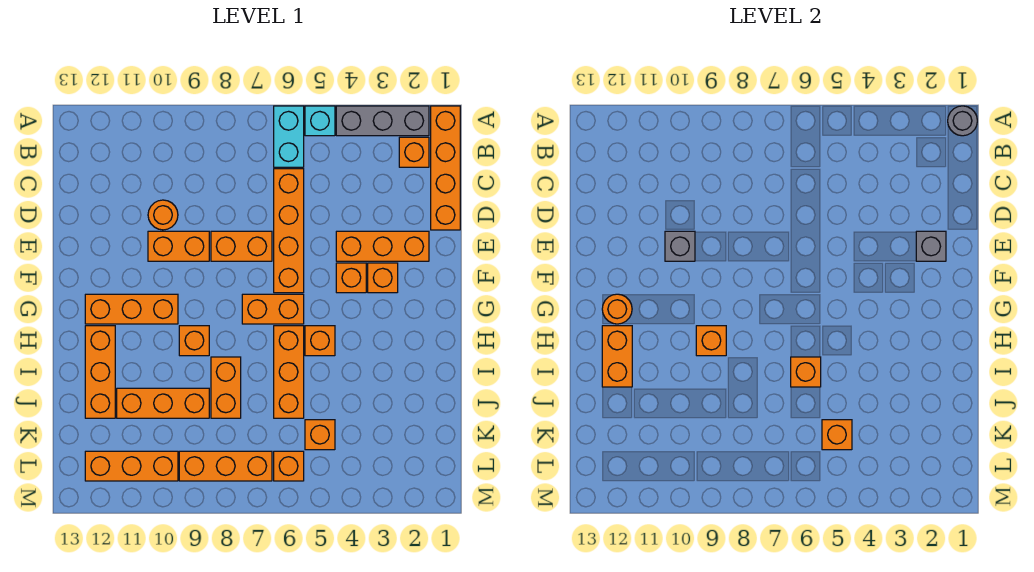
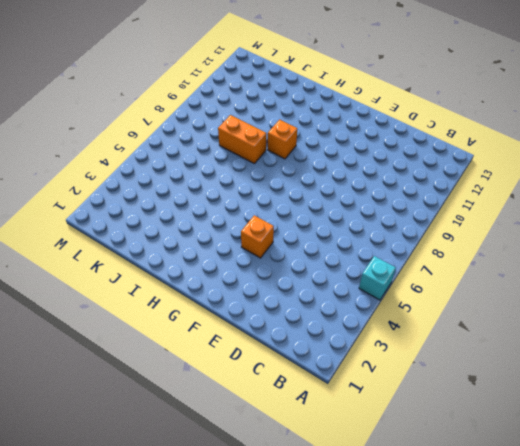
none -> orange 1x4 brick [431,106,460,230]
none -> grey 1x3 brick [336,106,429,136]
none -> cyan 1x2 brick [274,106,304,167]
none -> orange 1x1 brick [399,137,429,167]

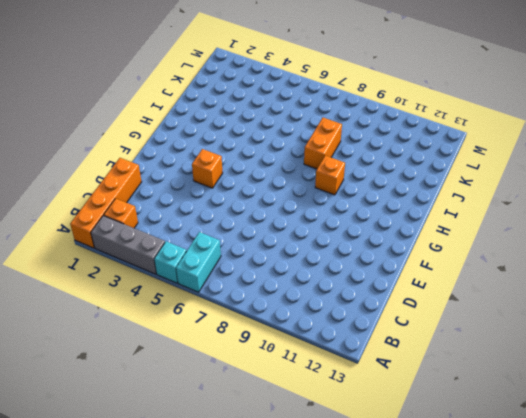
none -> orange 1x4 brick [274,169,304,293]
none -> orange 1x1 round brick [148,200,178,230]
none -> orange 1x3 brick [336,231,429,261]
none -> orange 1x2 brick [211,231,272,261]

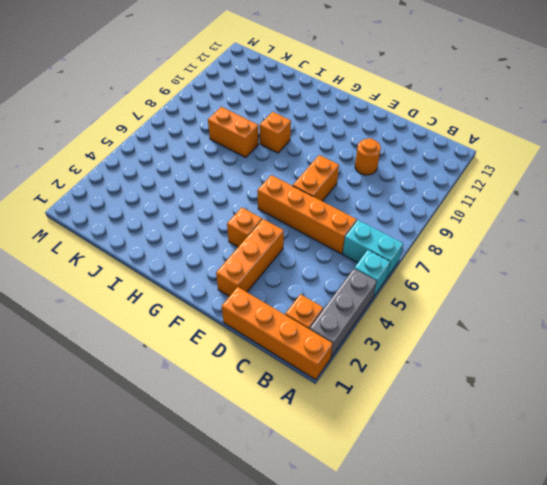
none -> orange 1x2 brick [148,231,209,261]
none -> orange 1x1 brick [368,263,398,293]
none -> orange 1x2 brick [242,294,304,324]
none -> orange 1x3 brick [85,294,178,324]

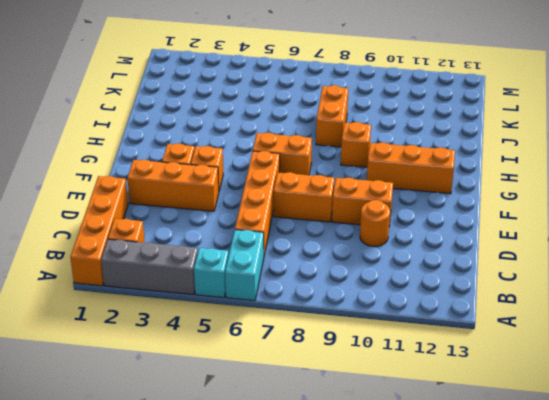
none -> orange 1x1 brick [305,326,335,356]
none -> orange 1x3 brick [274,326,304,418]
none -> orange 1x3 brick [85,326,115,418]
none -> orange 1x3 brick [117,388,209,418]

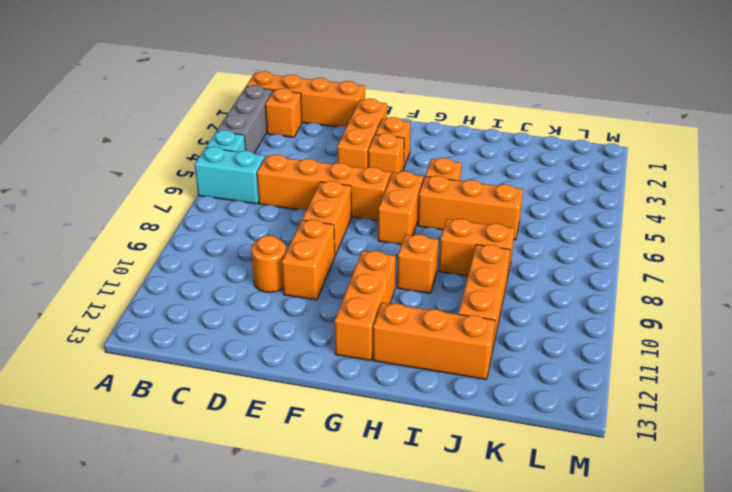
none -> orange 1x1 brick [305,420,335,450]
none -> orange 1x1 brick [274,451,304,481]
none -> orange 1x3 brick [179,451,272,481]
none -> orange 1x3 brick [85,451,178,481]

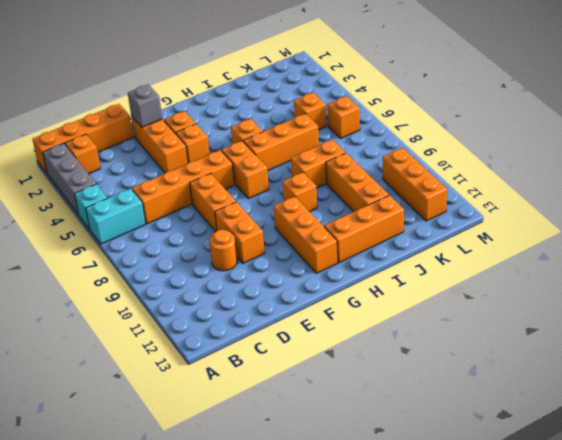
none -> orange 1x3 brick [179,451,272,481]
none -> grey 1x1 round brick [948,106,977,136]
none -> grey 1x1 brick [665,231,695,261]
none -> orange 1x1 round brick [602,294,632,324]

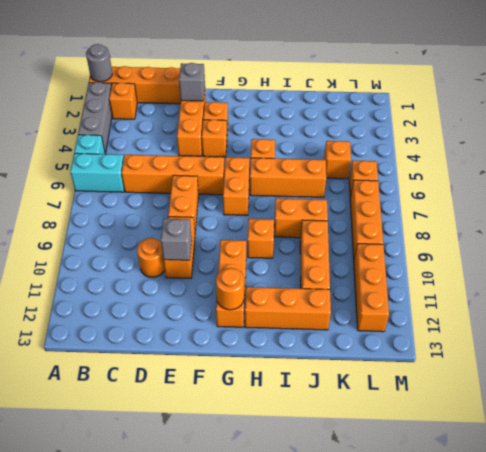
none -> orange 1x1 brick [696,326,726,356]
none -> orange 1x2 brick [602,326,632,387]
none -> orange 1x1 brick [791,357,821,387]
none -> orange 1x1 brick [822,420,852,450]

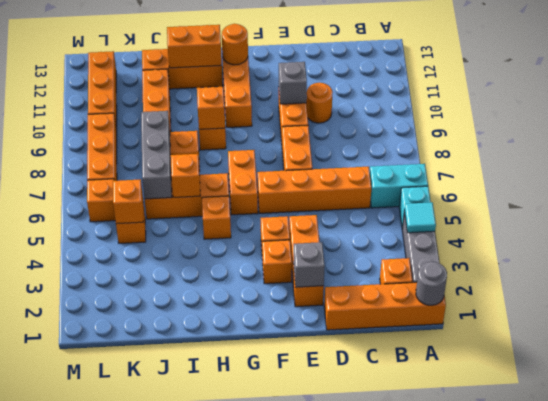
cyan 1x1 tile [404,202,436,233] -> none
grey 1x3 brick [141,111,172,199] -> none

